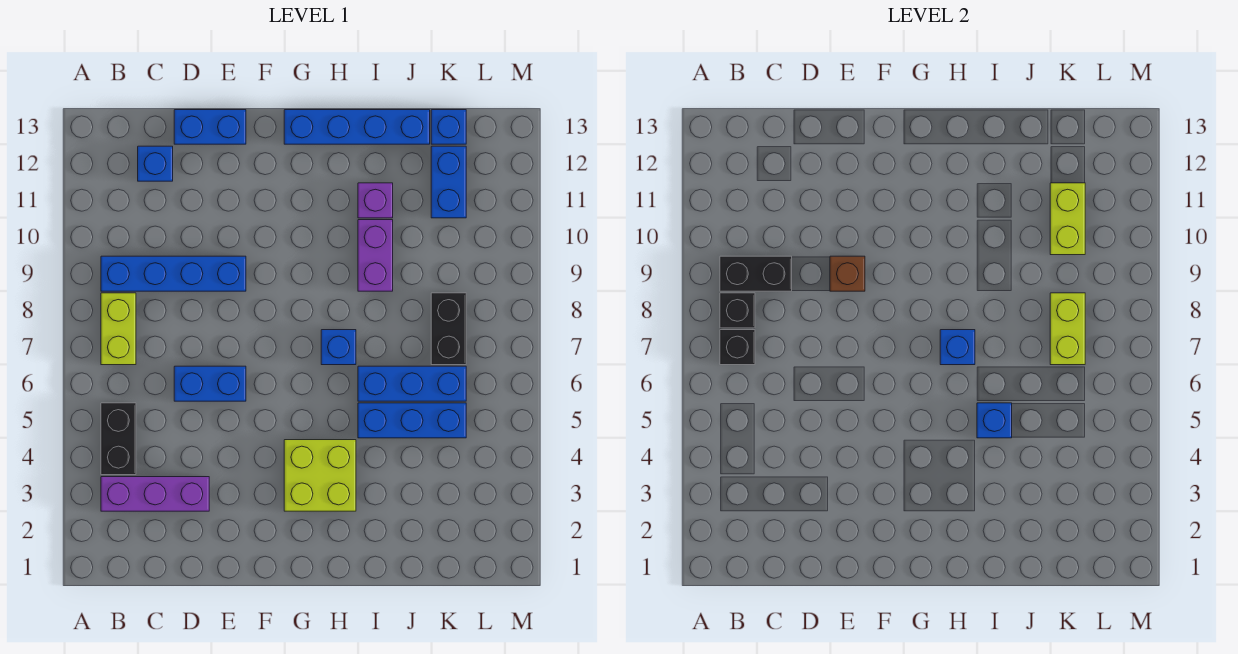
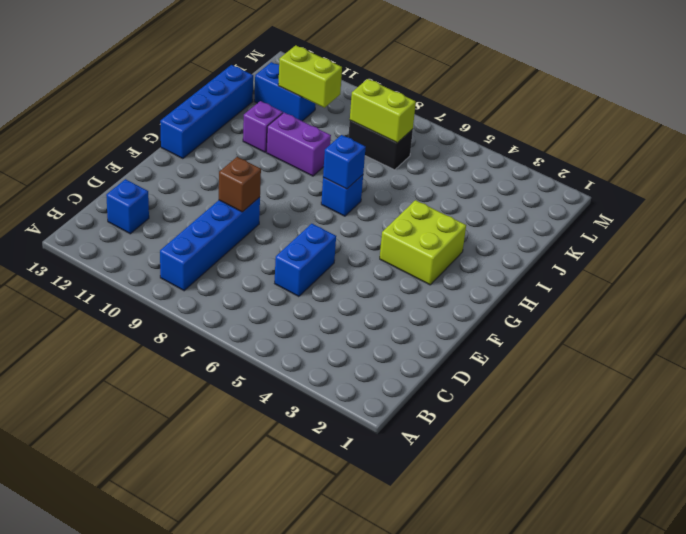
none -> purple 1x3 brick [101,477,209,511]
none -> black 1x2 brick [101,403,136,475]
none -> lime 1x2 brick [101,293,136,365]

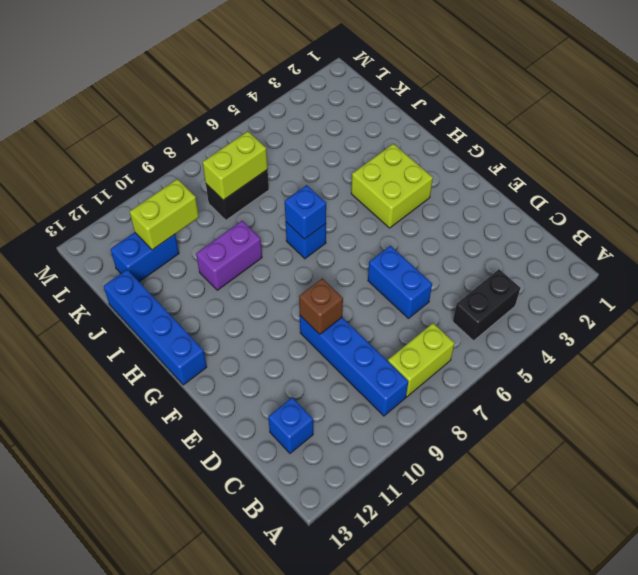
none -> purple 1x3 brick [101,477,209,511]
none -> blue 1x2 brick [174,110,246,144]
none -> blue 1x3 brick [358,403,466,438]

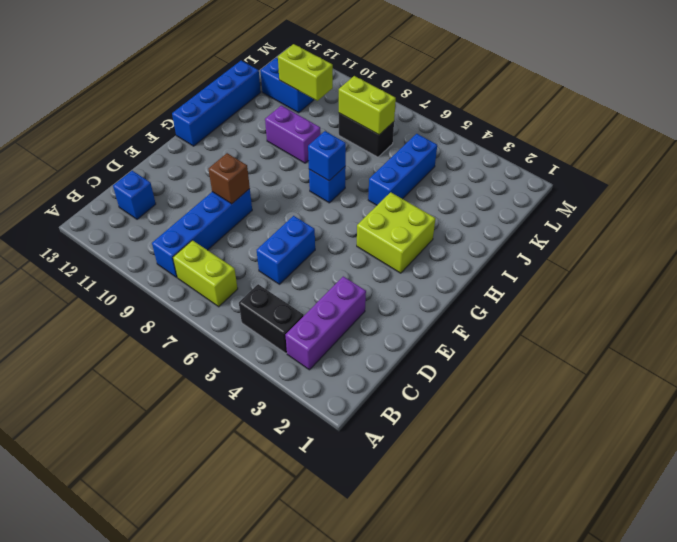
none -> blue 1x2 brick [174,110,246,144]
none -> blue 1x3 brick [358,366,466,401]
none -> purple 1x1 brick [358,183,393,218]

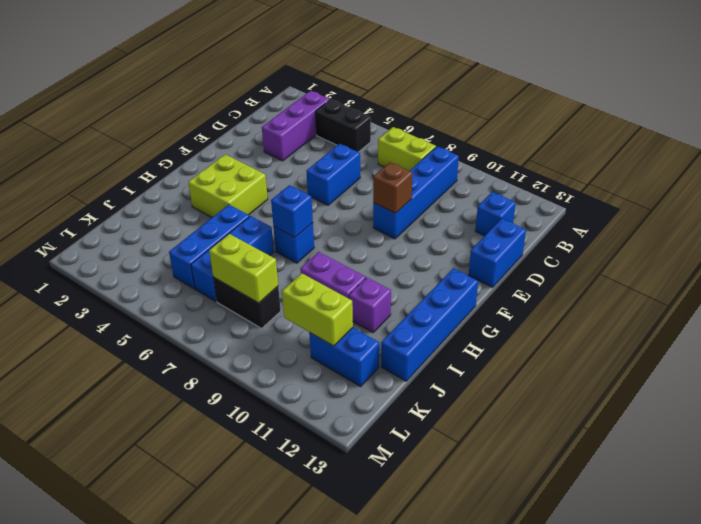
none -> blue 1x1 brick [431,110,466,144]
none -> black 1x1 brick [720,330,755,365]
none -> black 1x1 brick [720,293,755,328]

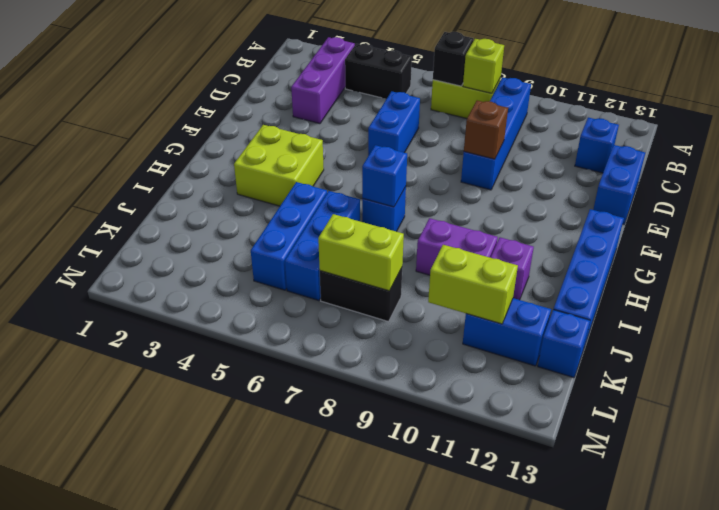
lime 1x1 brick [463,39,504,93] -> black 1x1 brick [720,293,755,328]
none -> black 1x2 brick [720,256,792,291]
none -> blue 1x1 brick [977,403,1012,438]

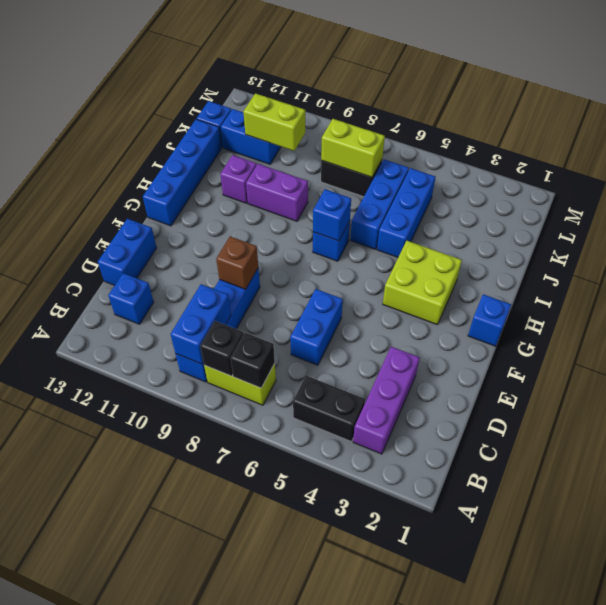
blue 1x2 brick [171,284,231,364] -> black 1x2 brick [720,256,792,291]
blue 1x1 brick [468,294,511,346] -> blue 1x1 brick moved to [977,403,1012,438]

